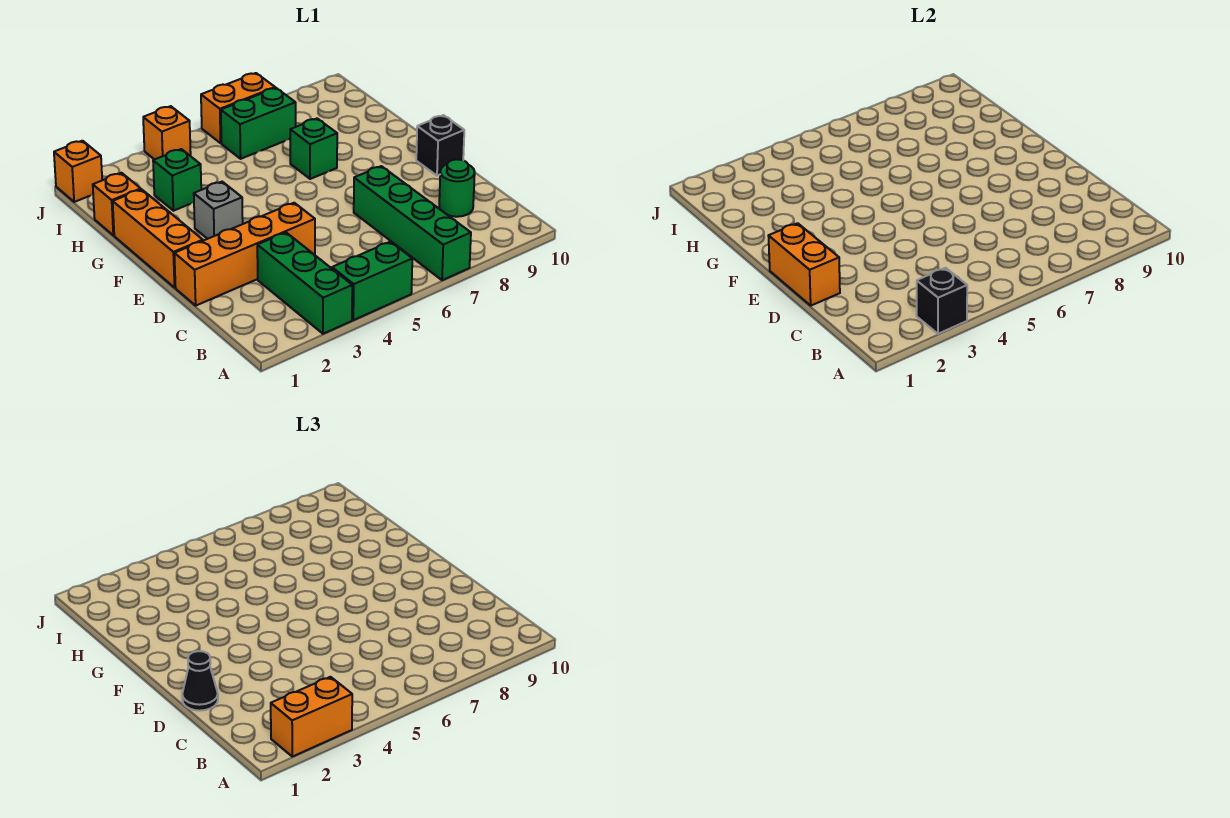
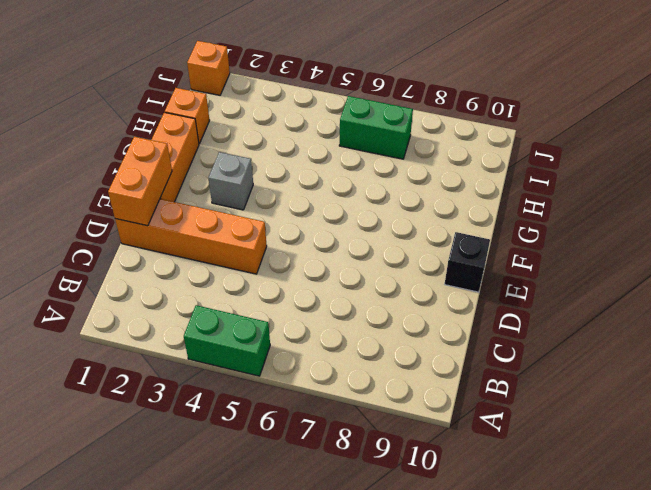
none -> green 1x3 brick [257,233,352,334]
none -> green 1x4 brick [354,166,471,280]
none -> green 1x1 round brick [439,159,475,217]

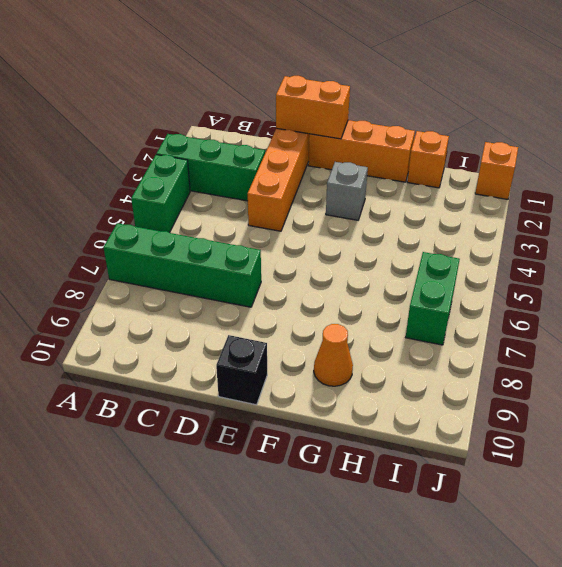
orange 1x1 cone [314,324,353,386] -> none
none -> green 1x1 round brick [439,159,475,217]
none -> green 1x1 brick [290,119,337,179]
none -> green 1x1 brick [153,149,201,211]

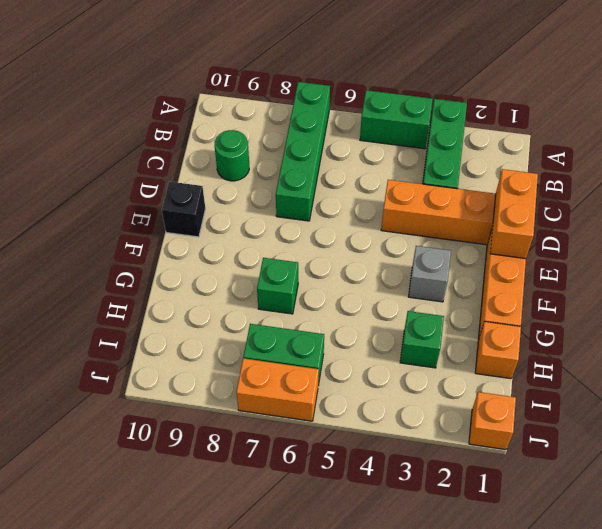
none -> orange 1x1 brick [143,106,191,160]
none -> black 1x1 brick [917,268,967,334]
none -> orange 1x2 brick [271,677,352,757]

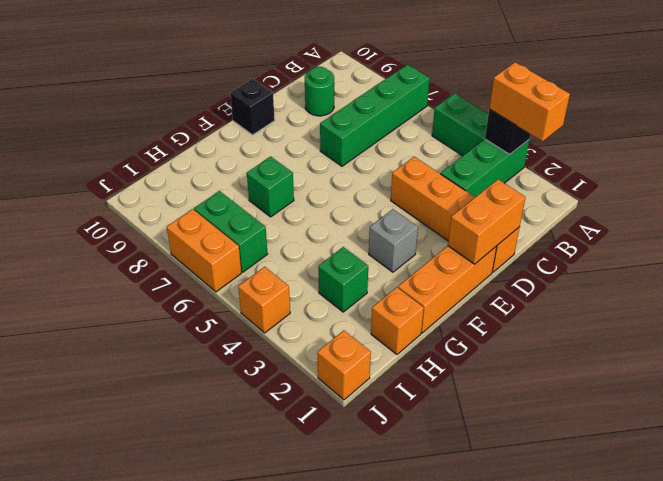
none -> black 1x1 cone [182,651,218,711]

